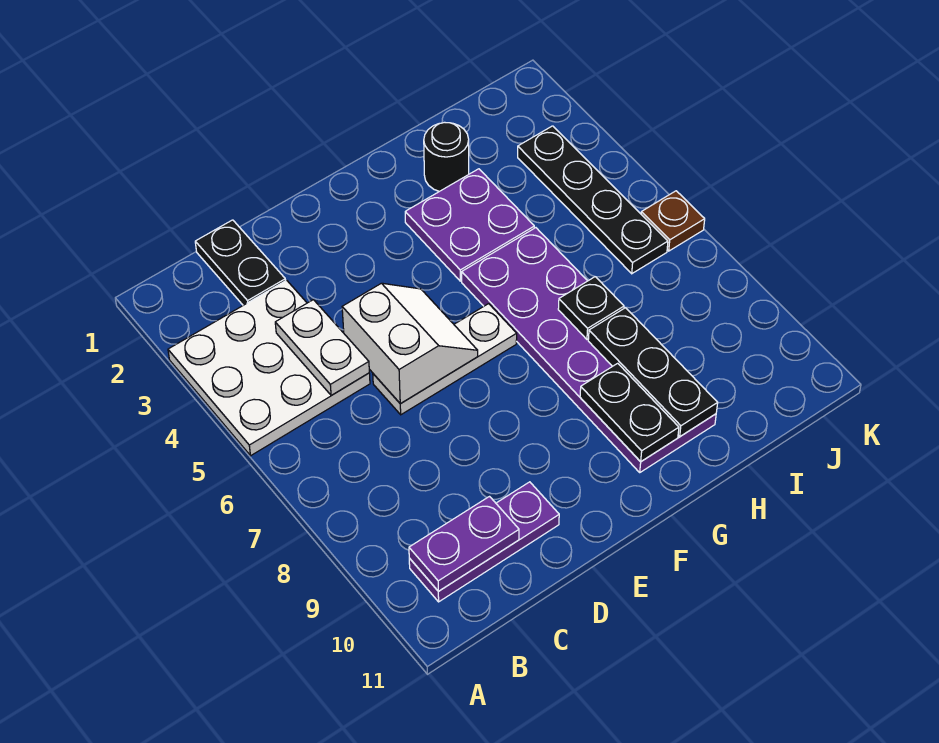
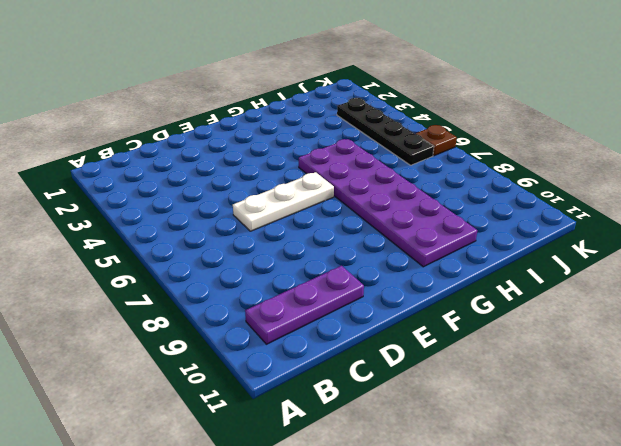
none -> white 3x3 plate [168,280,370,456]
none -> black 1x2 plate [195,220,286,305]
none -> purple 2x2 plate [405,169,534,281]

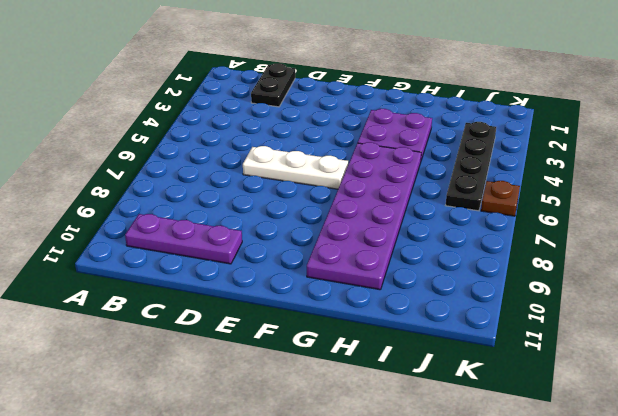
none -> white 3x3 plate [168,280,370,456]
none -> black 1x1 round brick [424,122,469,191]
none -> purple 1x2 plate [409,497,519,591]

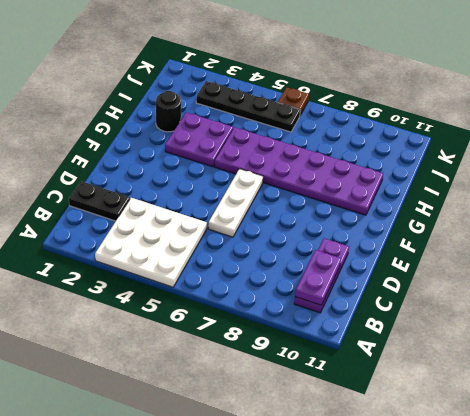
none -> white 1x2 plate [275,300,369,396]
none -> white 2x2 slope [342,283,478,404]
none -> black 1x2 plate [580,363,679,462]

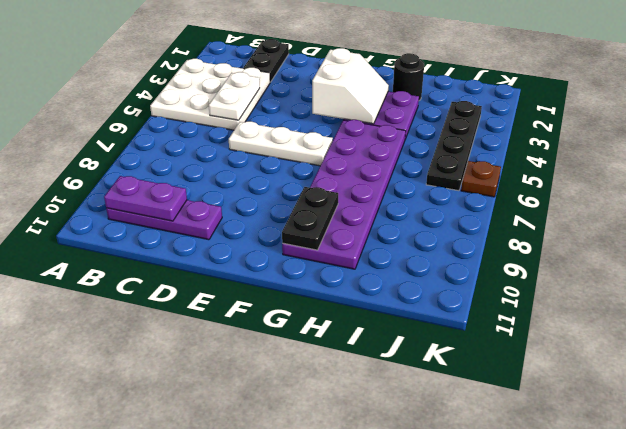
white 2x2 slope [312,48,389,124] -> white 2x2 slope moved to [342,283,478,404]
none -> black 1x1 plate [558,277,624,339]
none -> black 1x3 plate [588,308,718,436]

